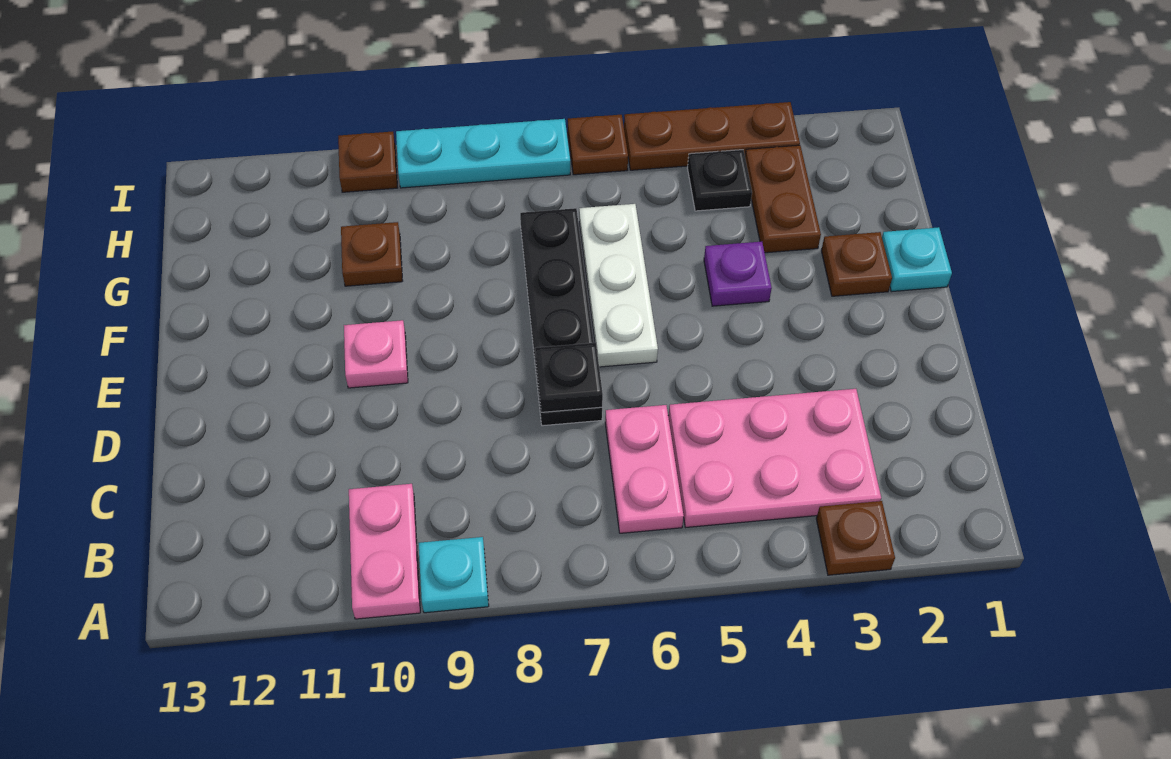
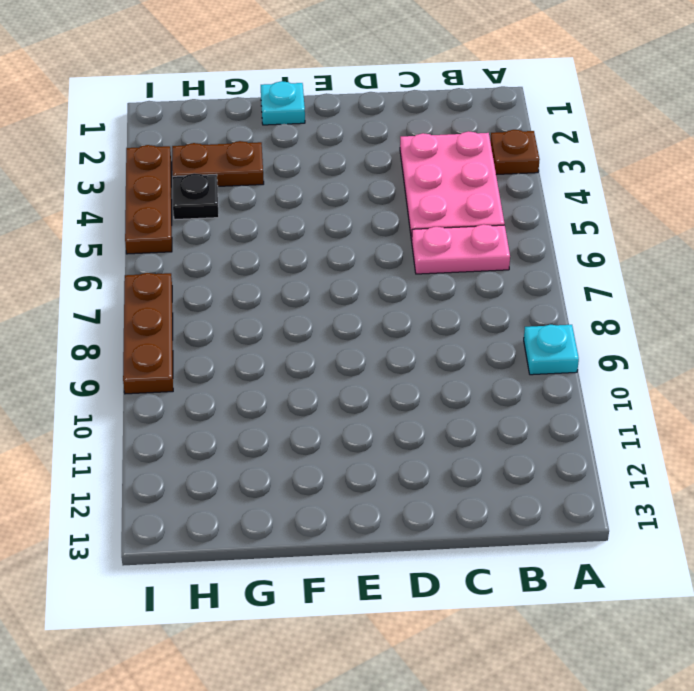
brown 1x3 plate [123,273,173,394] -> cyan 1x3 plate [396,119,570,188]
none -> pink 1x2 plate [349,484,420,619]
none -> black 1x4 plate [520,208,602,426]
none -> white 1x3 plate [579,204,658,367]

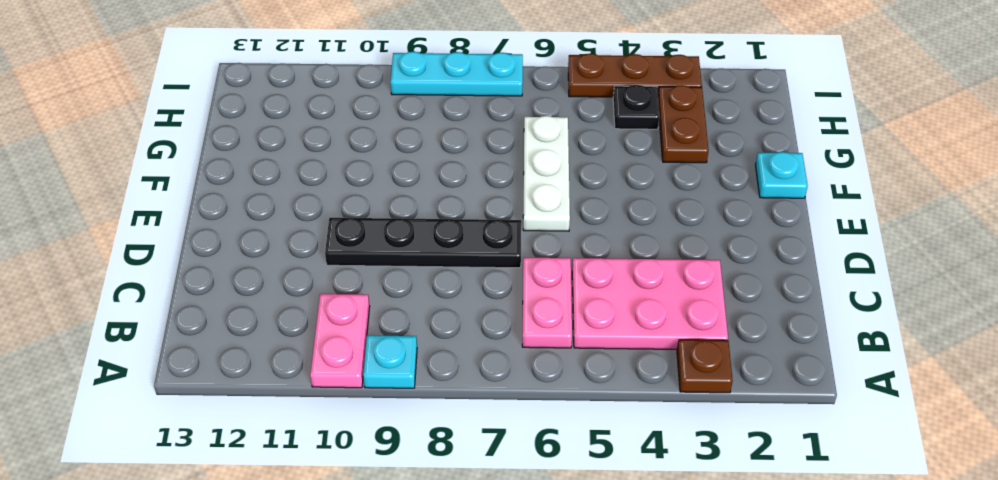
black 1x4 plate [325,218,521,268] -> black 1x4 plate turned to [520,208,602,426]
none -> pink 1x1 plate [344,320,408,388]
none -> brown 1x1 plate [821,232,892,296]
none -> purple 1x1 plate [704,242,772,306]

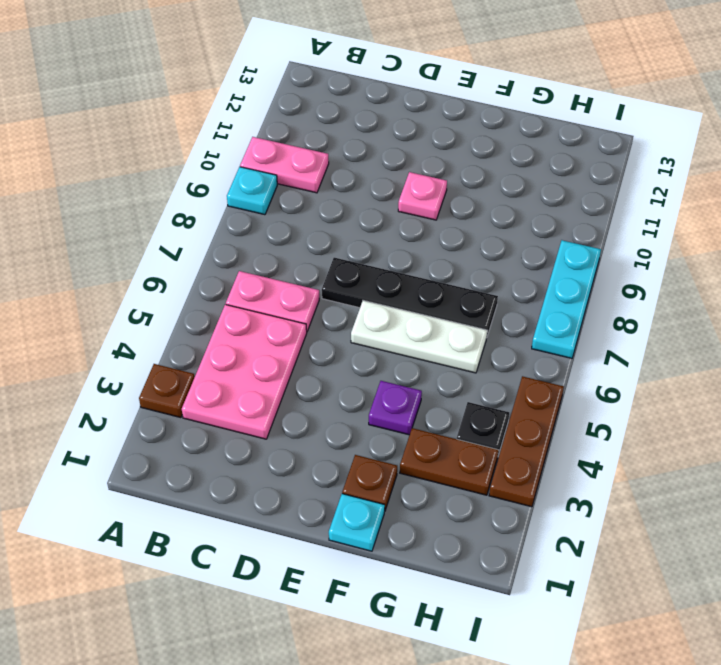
none -> brown 1x1 plate [341,222,403,286]
none -> brown 1x1 plate [568,115,628,175]
none -> brown 1x1 plate [338,132,397,192]

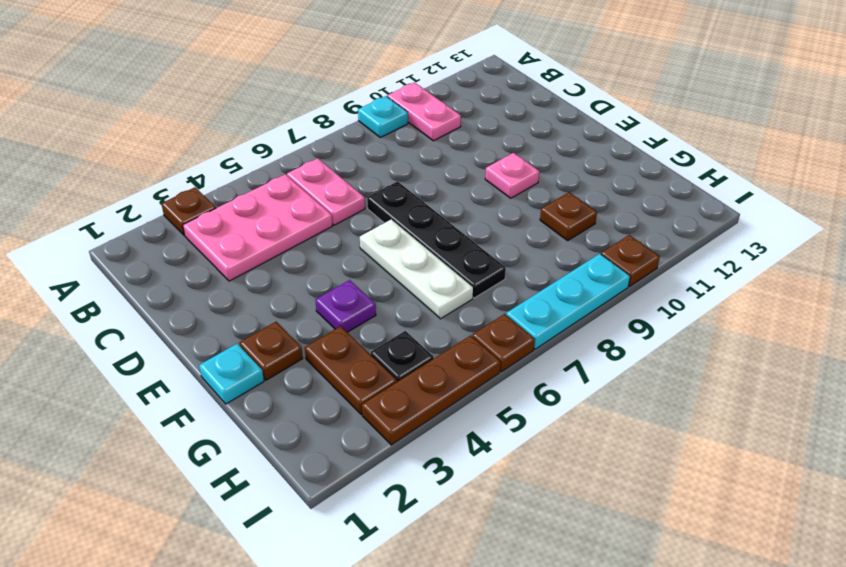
none -> black 1x1 plate [535,343,603,412]

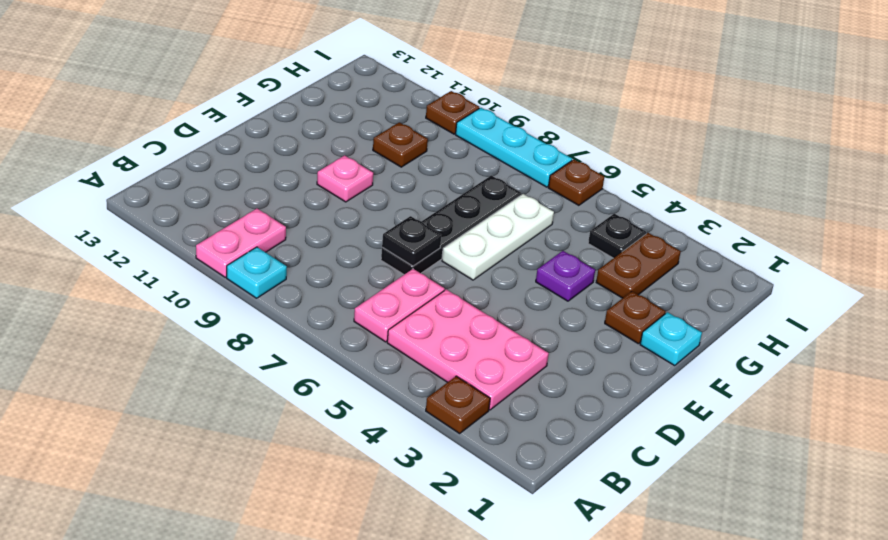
none -> brown 1x3 plate [624,102,800,170]

